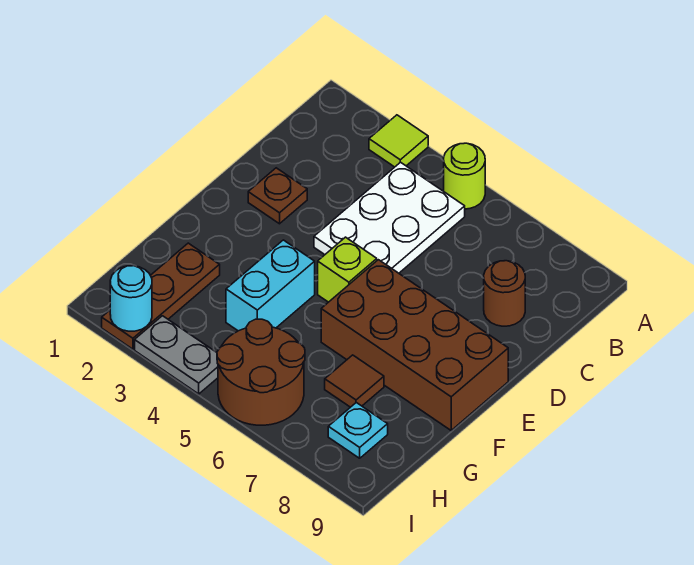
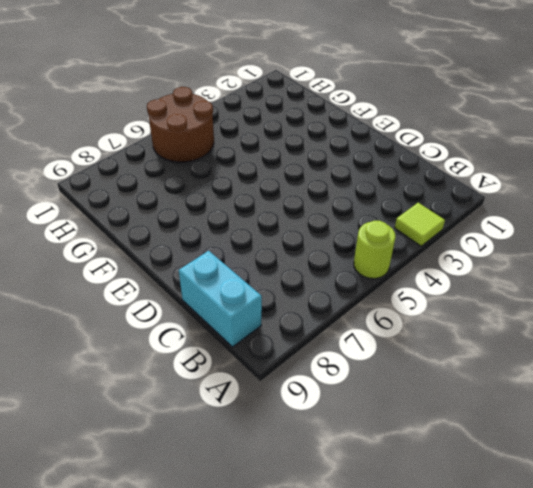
cyan 1x2 brick [179,251,262,347] -> cyan 1x2 brick moved to [226,240,315,331]
none -> white 2x3 plate [314,162,465,273]
none -> brown 1x1 round brick [484,261,525,326]
none -> brown 1x1 plate [248,168,307,224]

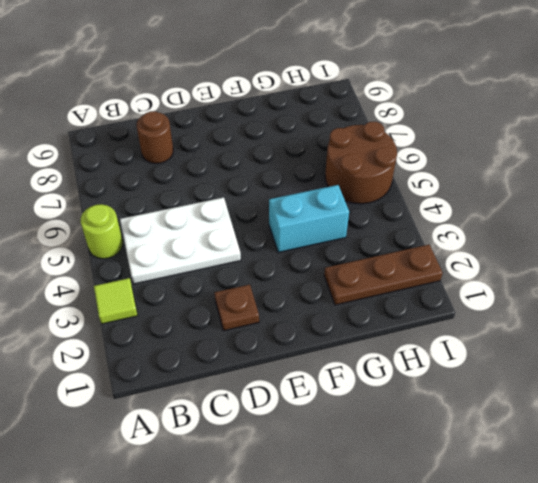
none -> lime 1x1 brick [318,237,377,302]
none -> brown 2x4 brick [321,260,508,430]
none -> brown 1x1 tile [325,355,384,407]

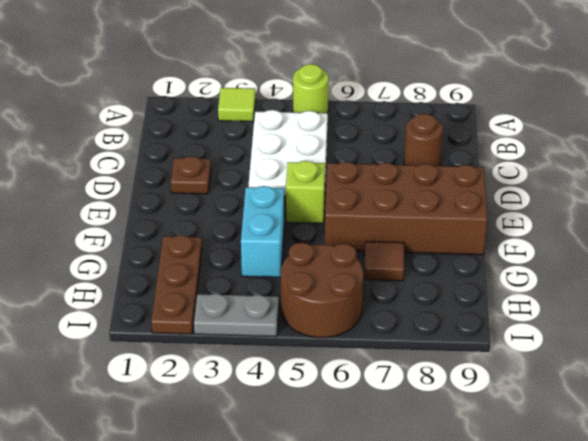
none -> cyan 1x1 plate [328,403,388,458]
none -> cyan 1x1 round brick [110,266,152,331]

